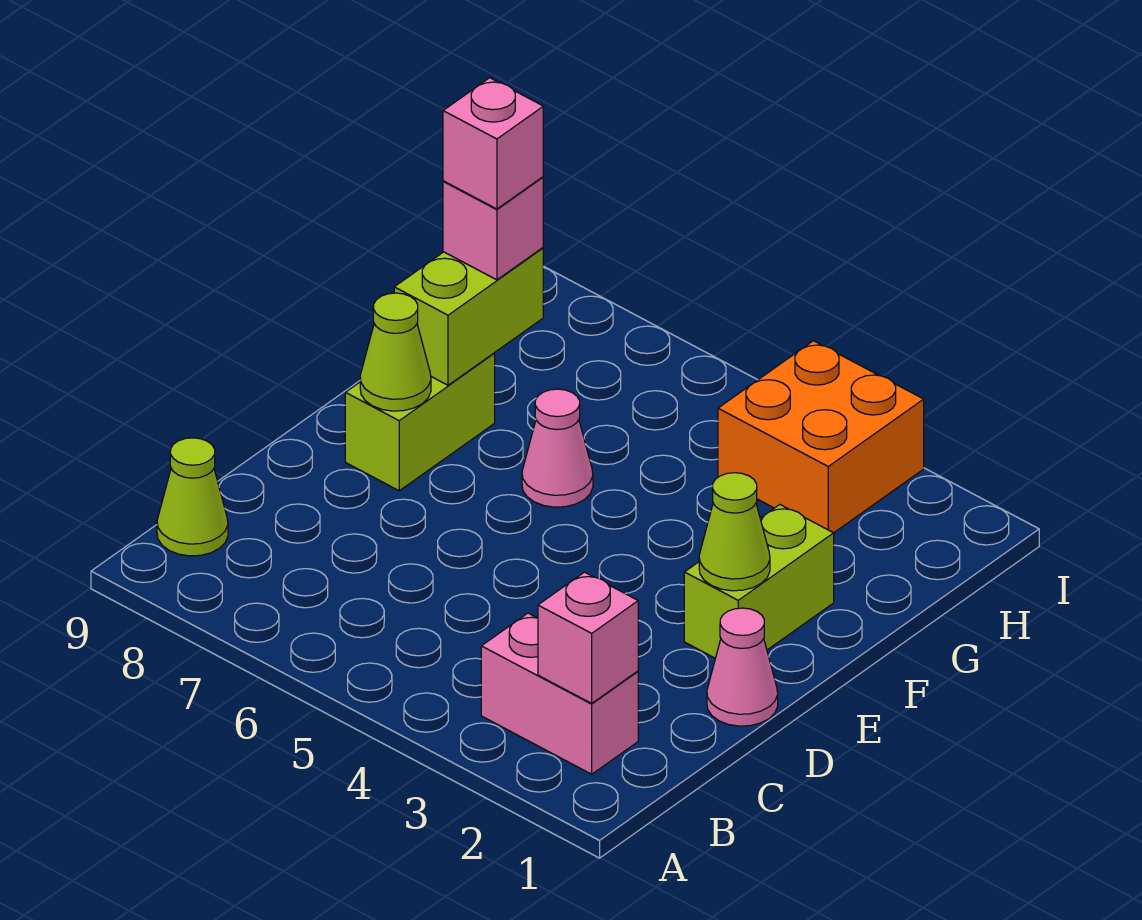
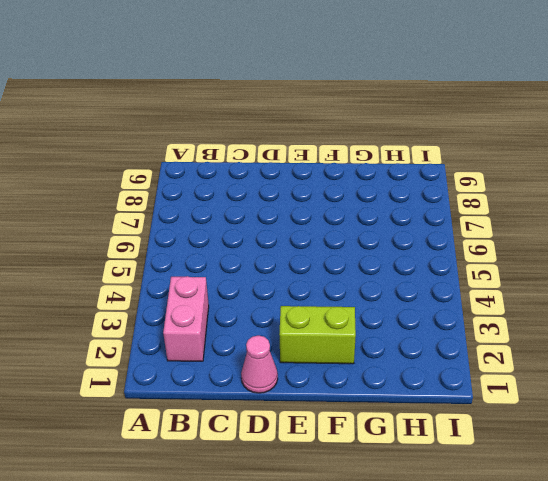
none -> lime 1x1 cone [157,438,228,556]
none -> lime 1x2 brick [345,353,495,491]
none -> pink 1x1 cone [522,389,593,507]

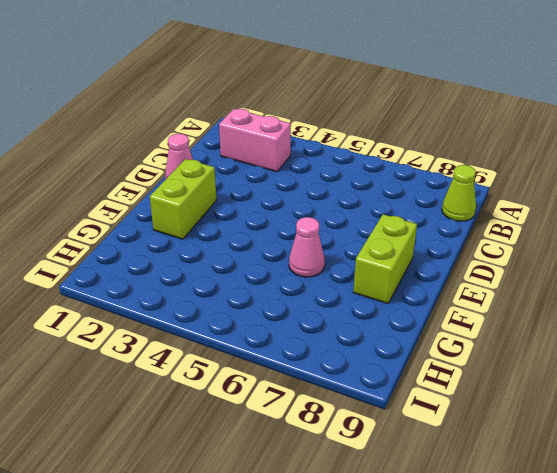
none -> orange 2x2 brick [718,341,924,533]
none -> pink 1x1 brick [538,572,638,703]
none -> lime 1x1 cone [699,473,770,591]

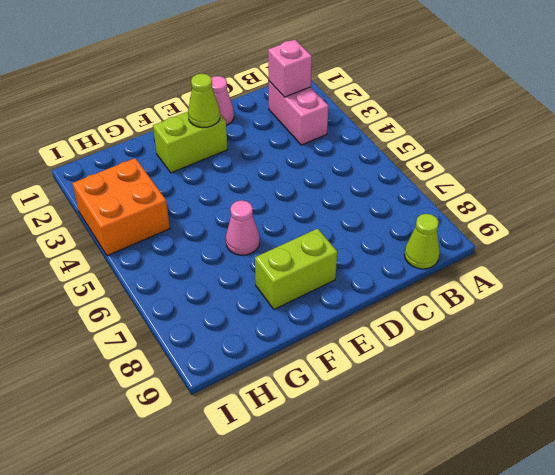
none -> lime 1x1 cone [360,293,431,411]
none -> lime 1x2 brick [394,248,543,385]
none -> pink 1x1 brick [443,177,543,280]

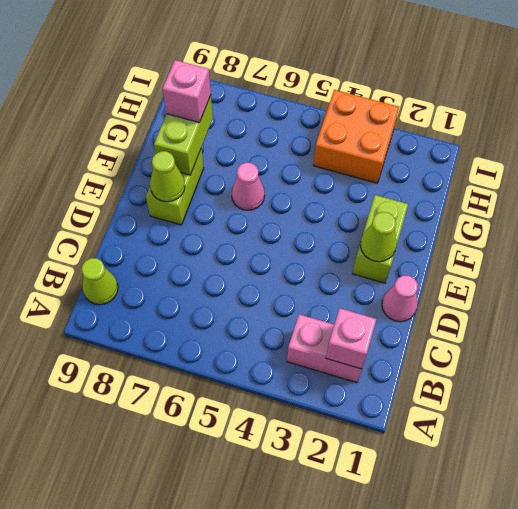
none -> pink 1x1 brick [443,78,543,209]

